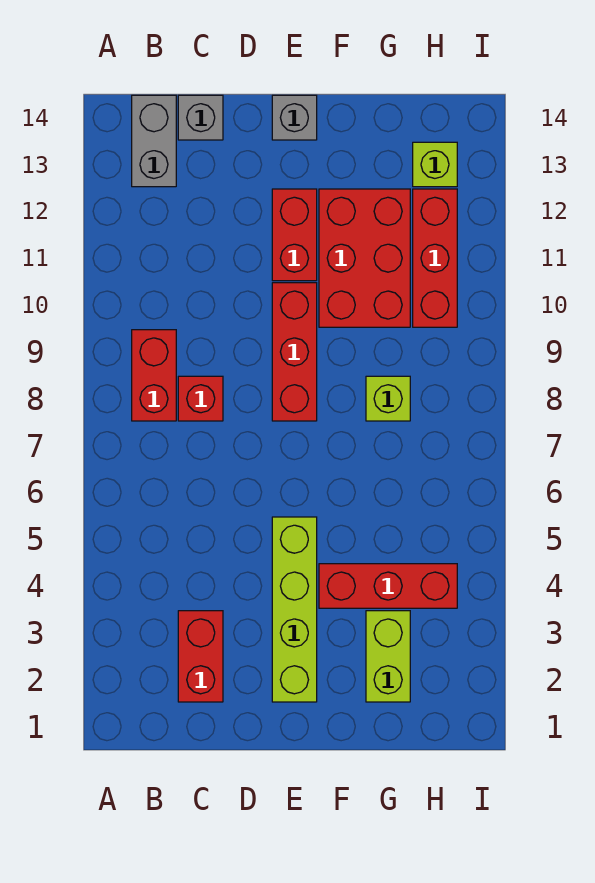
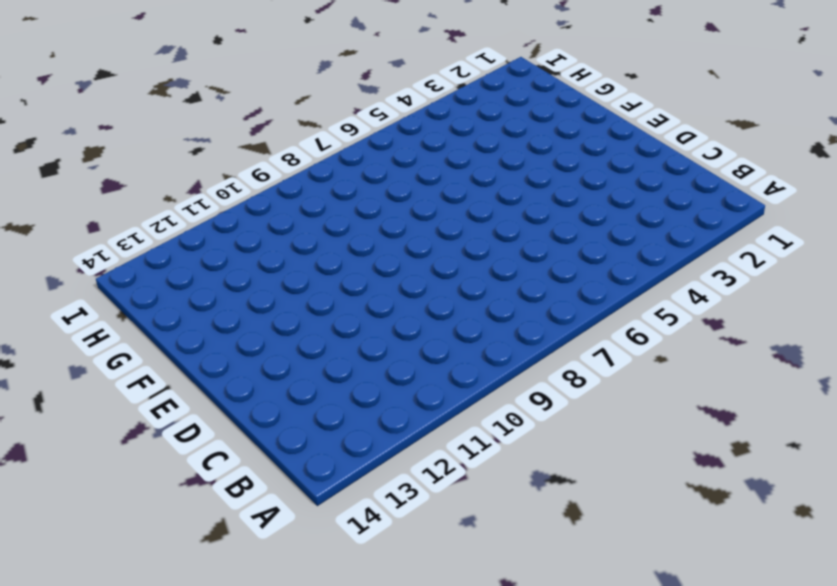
none -> red 1x2 brick [132,330,176,421]
none -> grey 1x2 brick [132,95,176,187]
none -> red 1x2 brick [178,611,223,702]

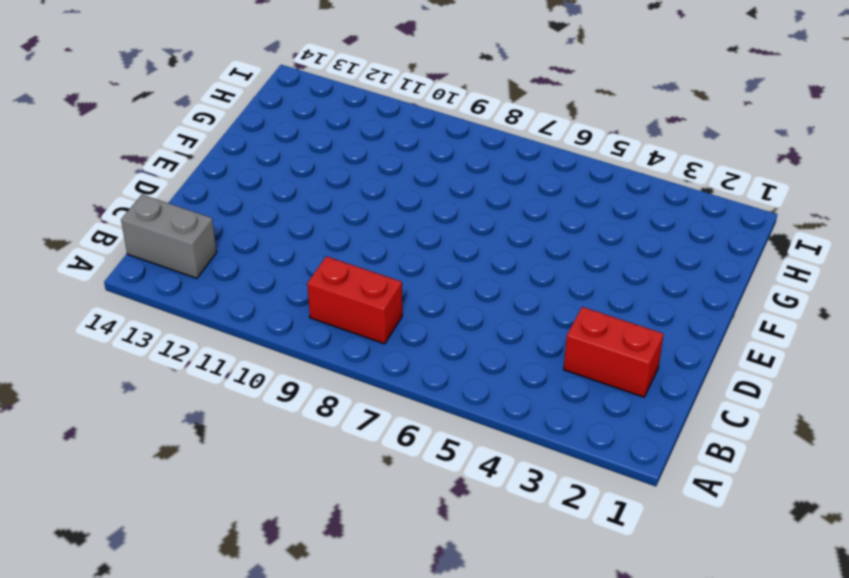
none -> red 1x1 brick [178,376,223,421]
none -> grey 1x1 brick [178,95,223,140]
none -> lime 1x4 brick [272,517,317,702]

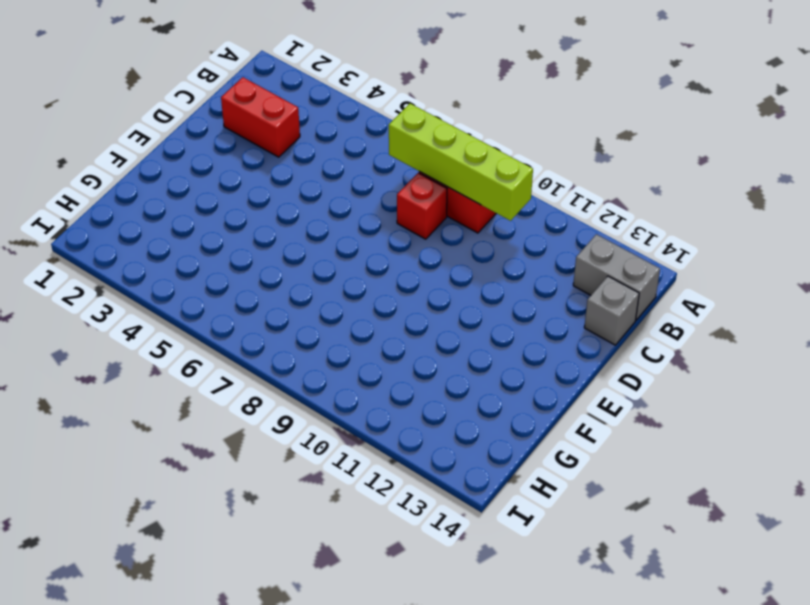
lime 1x4 brick [389,104,533,221] -> lime 1x4 brick moved to [272,517,317,702]
none -> red 1x3 brick [272,283,317,421]
none -> red 1x2 brick [272,189,317,281]
none -> grey 1x1 brick [272,95,317,140]

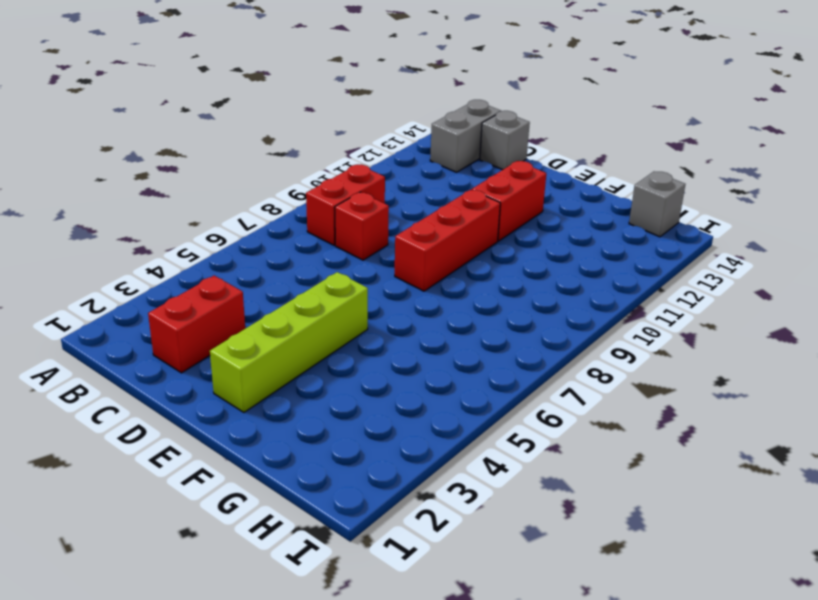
grey 1x1 brick [629,172,685,237] -> grey 1x1 brick moved to [272,95,317,140]
none -> red 1x3 brick [319,564,457,608]
none -> red 2x3 brick [319,189,410,327]
none -> lime 1x2 brick [366,611,410,702]

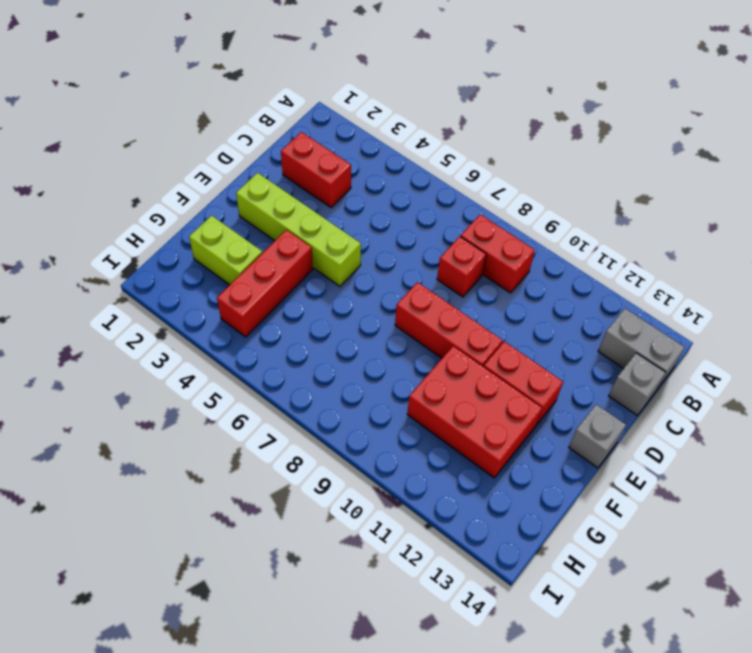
none -> lime 1x1 brick [366,376,410,421]
none -> red 1x3 brick [413,189,457,327]
none -> lime 1x1 brick [413,142,457,187]

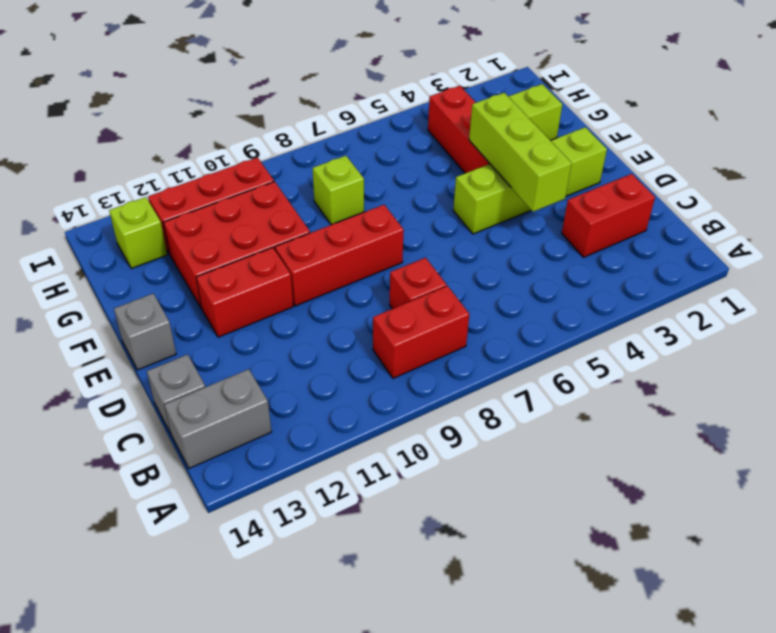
lime 1x3 brick [469,93,572,212] -> none

